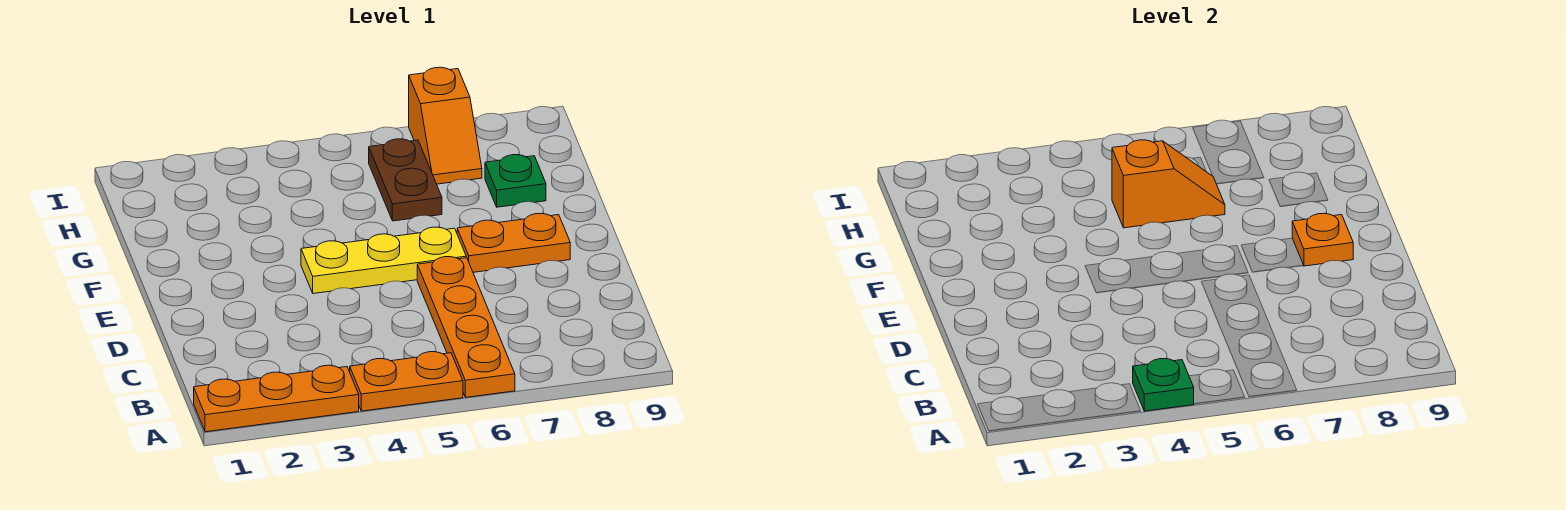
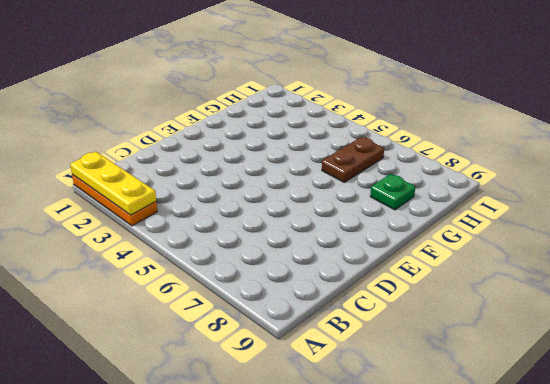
yellow 1x3 plate [70,151,156,215] -> yellow 1x3 plate moved to [301,227,466,294]
none -> orange 1x2 plate [350,352,463,411]
none -> orange 1x4 plate [417,257,515,397]

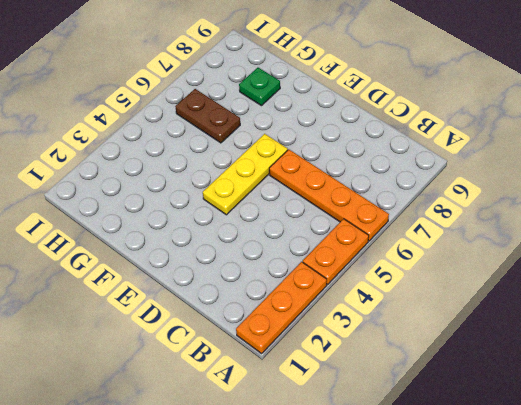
none -> orange 1x2 plate [457,213,570,272]
none -> orange 1x2 slope [409,67,482,184]

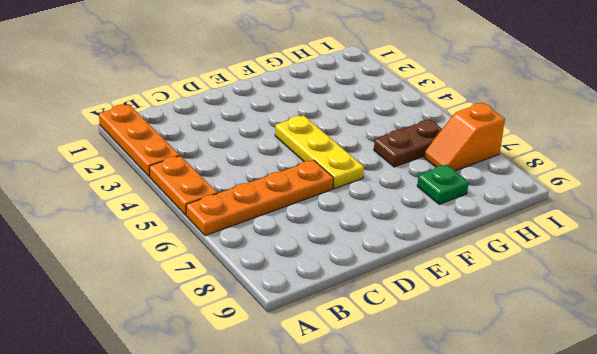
none -> orange 1x2 plate [457,213,570,272]
none -> green 1x1 plate [1133,359,1194,411]

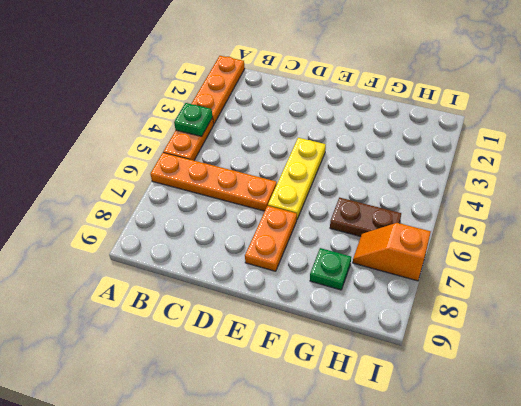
none -> orange 1x1 plate [1292,213,1353,266]
none -> orange 1x2 slope [1112,140,1225,228]

